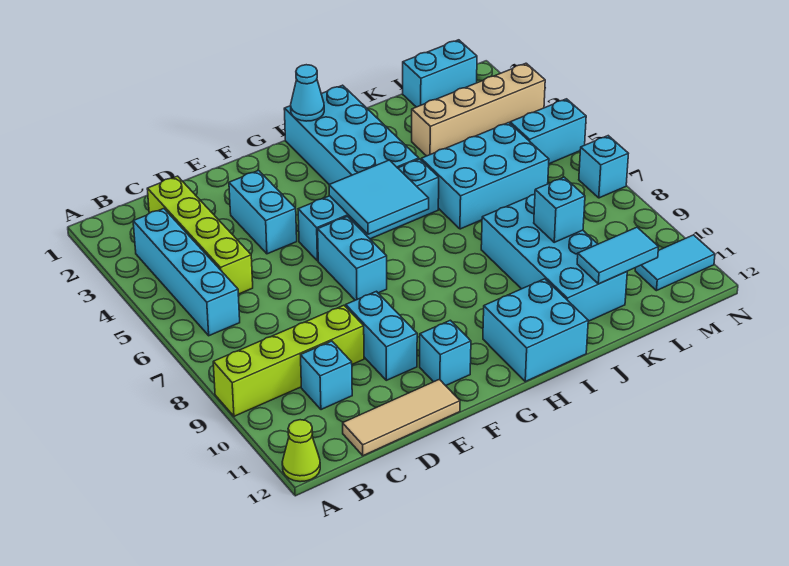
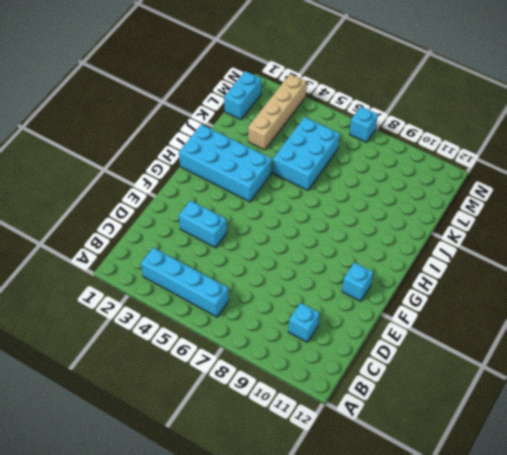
none -> lime 1x4 brick [213,305,364,416]
none -> lime 1x1 cone [282,420,320,482]
none -> lime 1x4 brick [147,176,253,294]

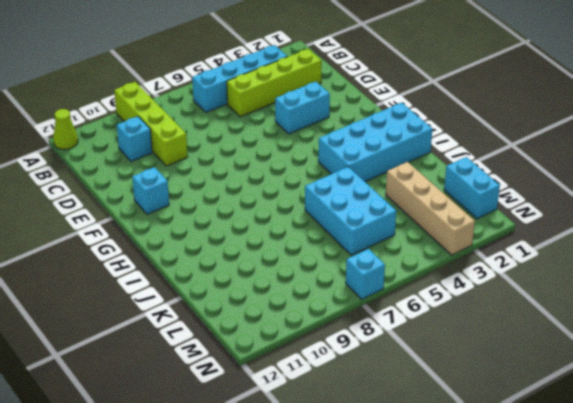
none -> tan 1x3 tile [343,379,460,456]
none -> cyan 1x2 brick [346,291,417,380]
none -> cyan 1x4 brick [298,159,439,261]

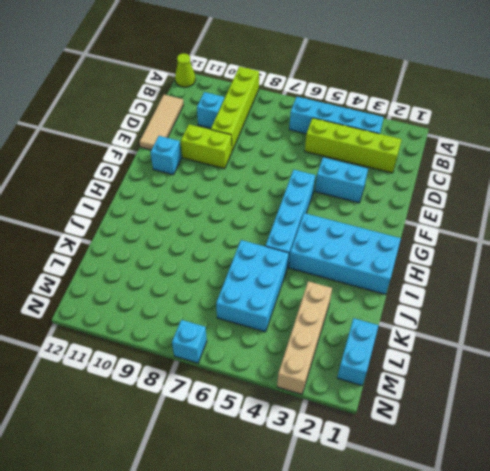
lime 1x2 brick [181,124,232,169] -> cyan 1x2 brick [346,291,417,380]
none -> cyan 1x2 brick [318,216,387,300]
none -> cyan 2x2 brick [483,279,588,382]
none -> cyan 2x4 brick [481,194,627,321]

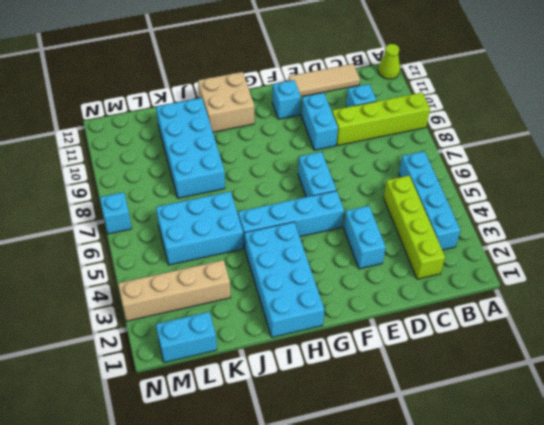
tan 2x2 brick [198,72,254,132] -> cyan 2x2 brick [483,279,588,382]
none -> cyan 1x2 brick [510,99,586,164]
none -> cyan 1x2 tile [635,235,715,291]
none -> cyan 2x2 tile [329,160,429,234]

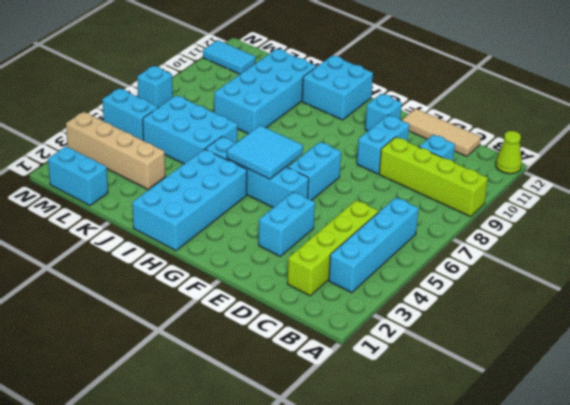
none -> cyan 1x1 cone [291,65,324,121]
none -> cyan 1x1 brick [534,177,585,242]
none -> cyan 1x2 tile [577,227,659,284]

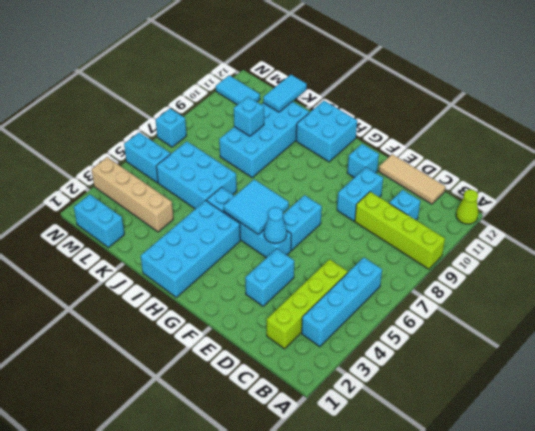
cyan 1x1 cone [264,207,287,243] -> cyan 1x1 cone moved to [291,65,324,121]
cyan 1x2 tile [263,75,307,112] -> cyan 1x2 tile turned to [577,227,659,284]

